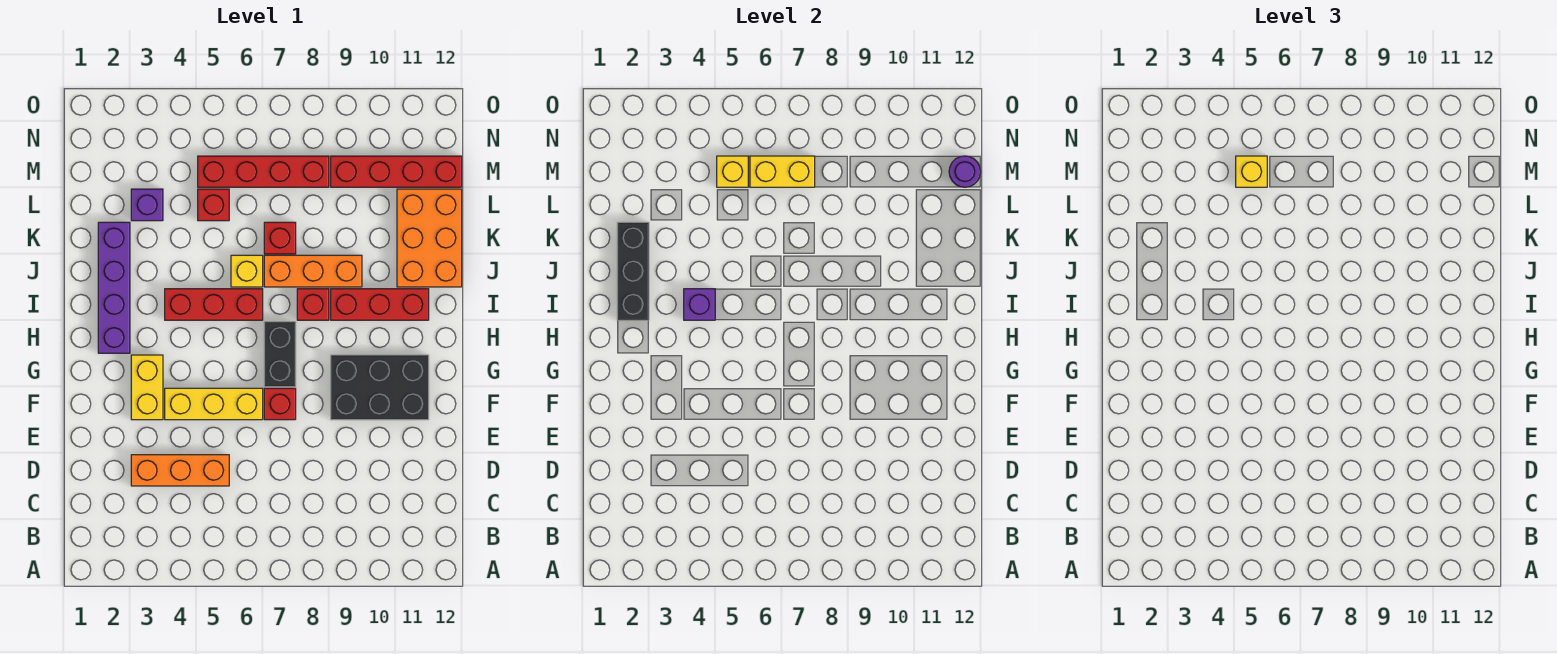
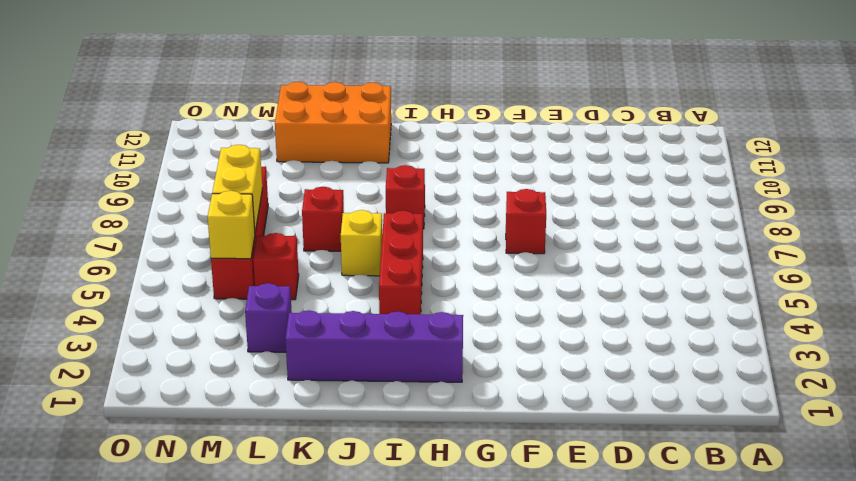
none -> orange 1x3 brick [131,455,229,486]
none -> yellow 1x2 brick [131,355,163,420]
none -> yellow 1x3 brick [165,388,263,420]

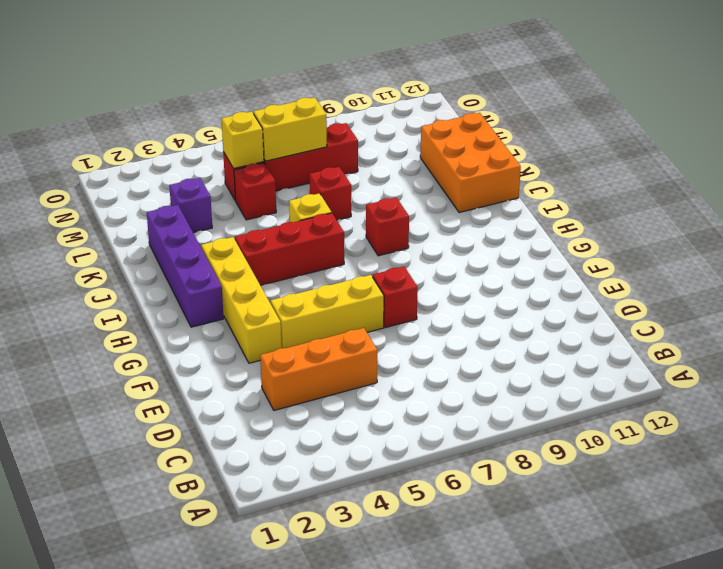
yellow 1x4 brick [201,237,282,363] -> yellow 1x2 brick [131,355,163,420]
none -> black 2x3 brick [331,355,429,420]
none -> black 1x2 brick [264,322,296,387]
none -> red 1x3 brick [331,289,429,320]

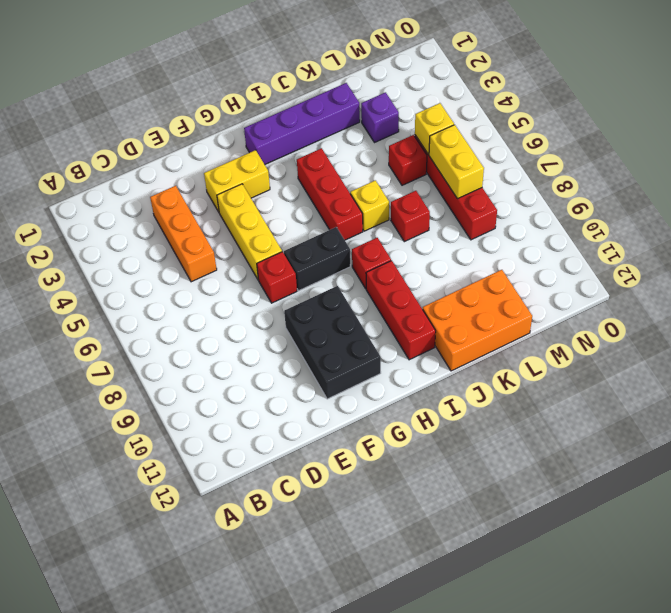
none -> orange 1x3 brick [264,255,362,287]
none -> red 1x4 brick [331,156,462,187]
none -> black 1x3 brick [617,222,649,320]

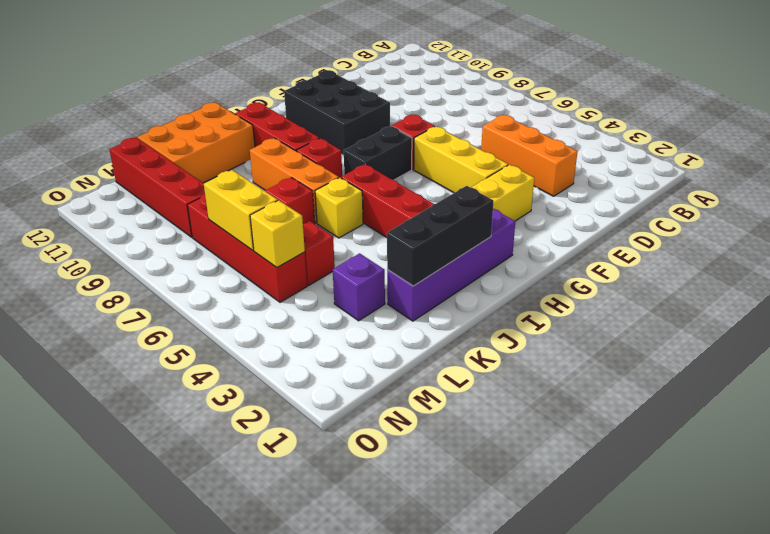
none -> purple 1x1 brick [684,289,715,320]
none -> purple 1x1 round brick [949,156,981,187]
none -> yellow 1x1 brick [1236,156,1267,187]

